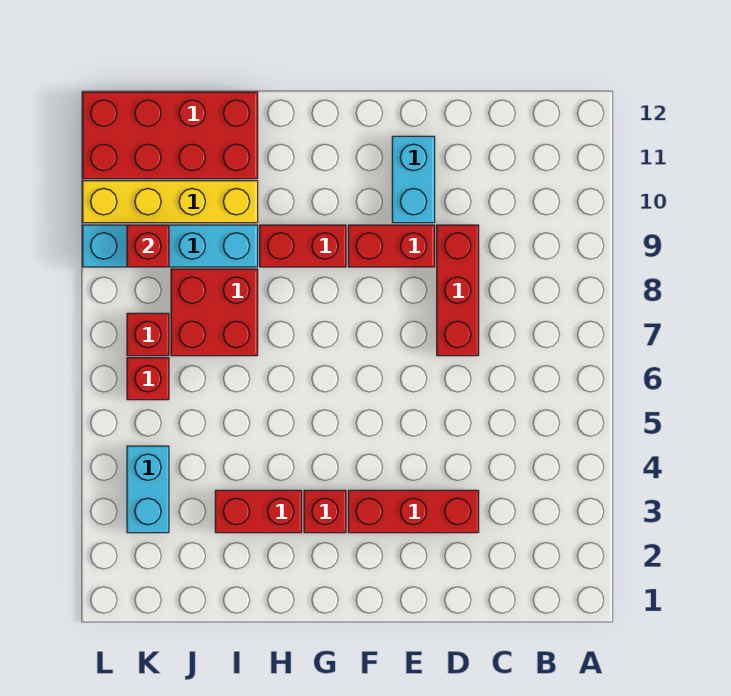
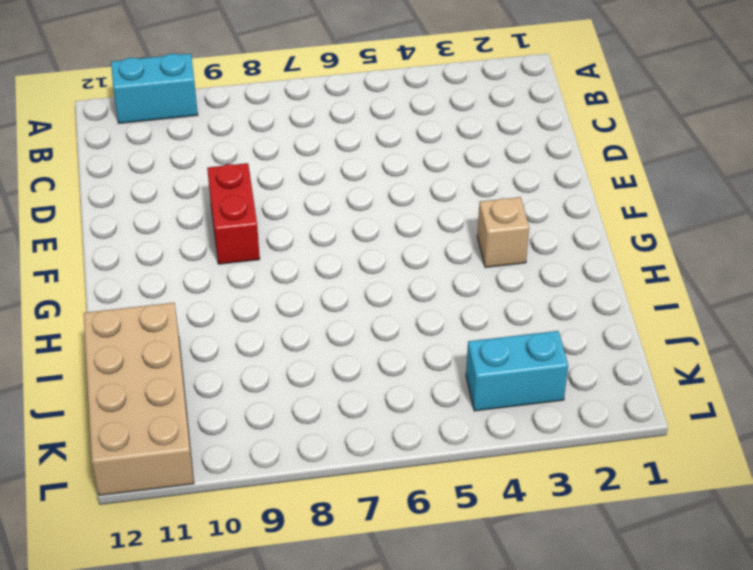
cyan 1x2 brick [111,54,198,123] -> cyan 1x2 brick moved to [392,136,435,223]
tan 1x1 brick [477,197,529,267] -> red 1x1 brick [304,490,346,533]
tan 2x4 brick [84,303,194,495] -> red 2x4 brick [83,92,258,179]
none -> red 1x3 brick [348,490,479,533]
none -> red 1x3 brick [437,225,479,356]
none -> red 1x2 brick [260,225,346,267]

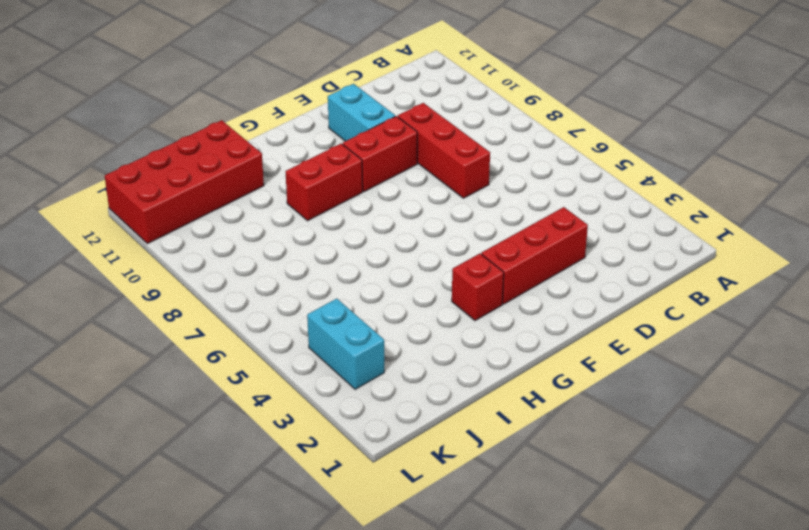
none -> red 1x2 brick [215,490,302,533]
none -> red 2x2 brick [171,269,258,356]
none -> cyan 1x4 brick [83,225,258,267]

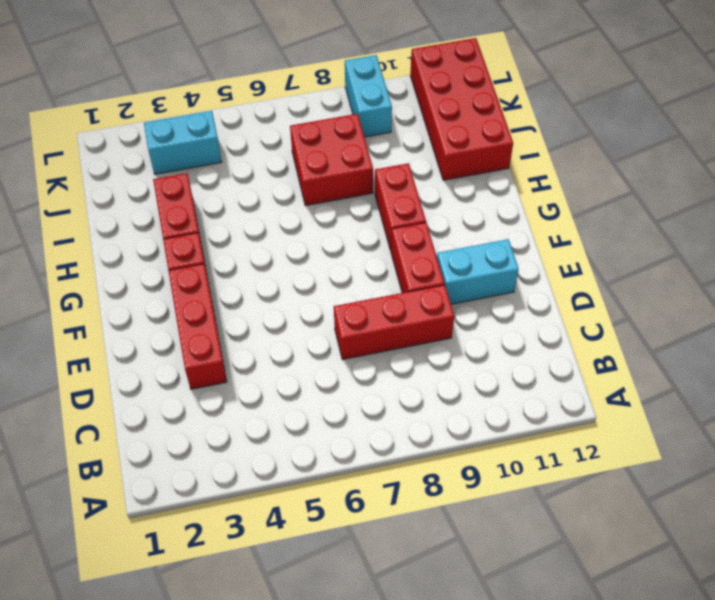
cyan 1x2 brick [345,55,392,137] -> cyan 1x4 brick [83,225,258,267]
none -> yellow 1x4 brick [83,181,258,223]
none -> red 1x1 brick [127,358,169,400]
none -> red 1x1 brick [127,313,169,356]

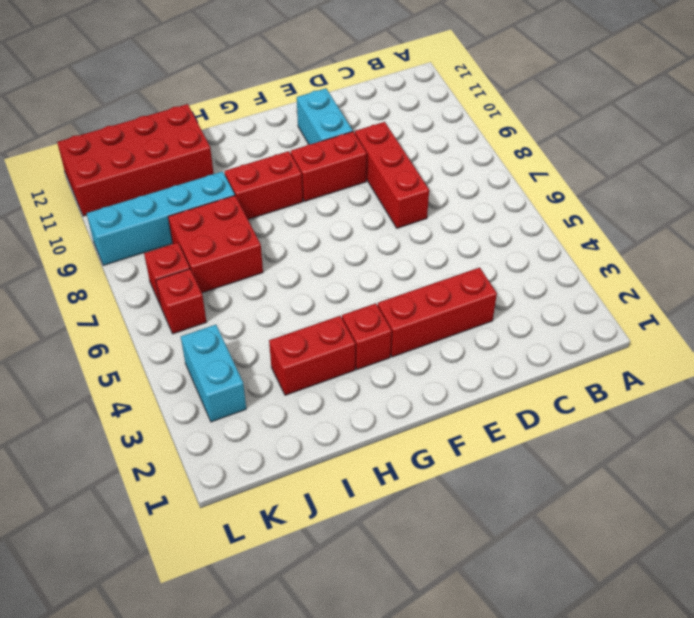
none -> yellow 1x4 brick [83,181,258,223]
none -> red 1x1 brick [127,225,169,267]

